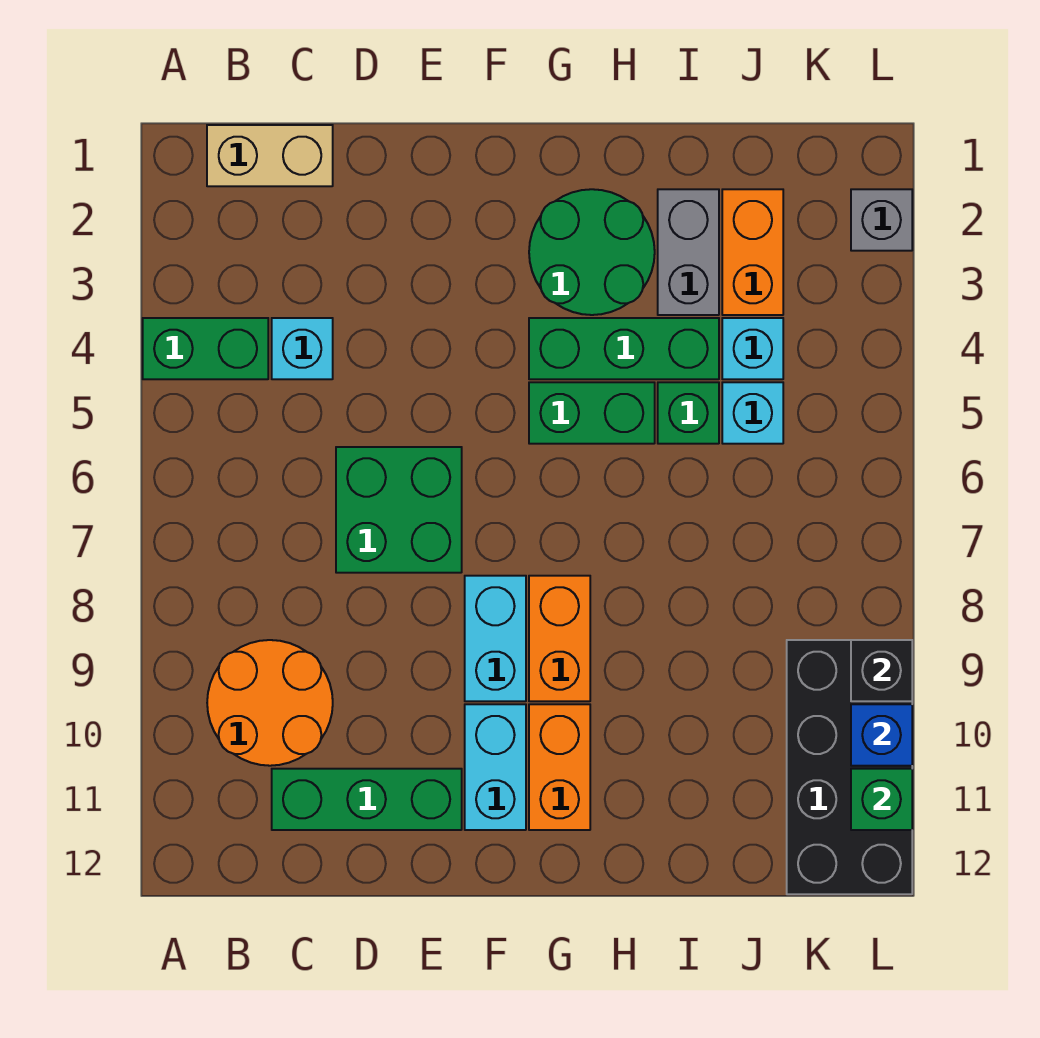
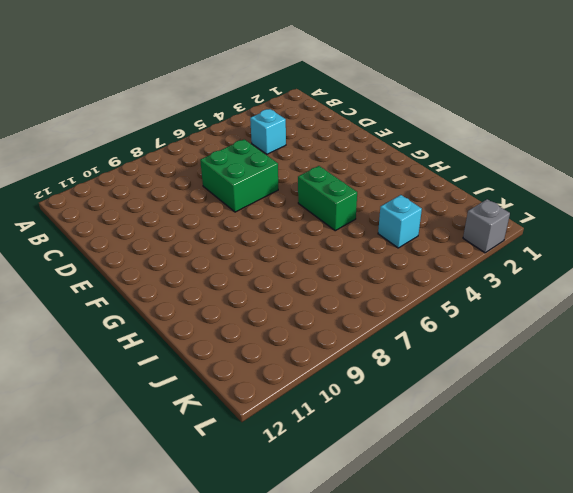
none -> green 1x2 brick [143,318,268,379]
none -> tan 1x2 brick [207,125,333,186]
none -> orange 2x2 round brick [207,640,333,766]

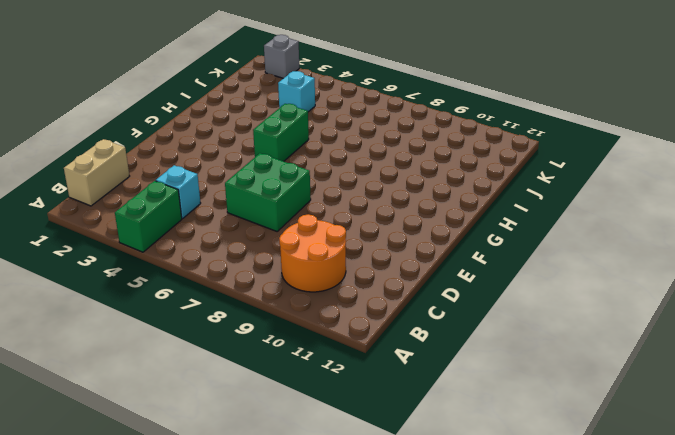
none -> green 1x3 brick [272,769,462,830]
none -> cyan 1x2 brick [465,576,526,701]
none -> cyan 1x2 brick [465,704,526,830]

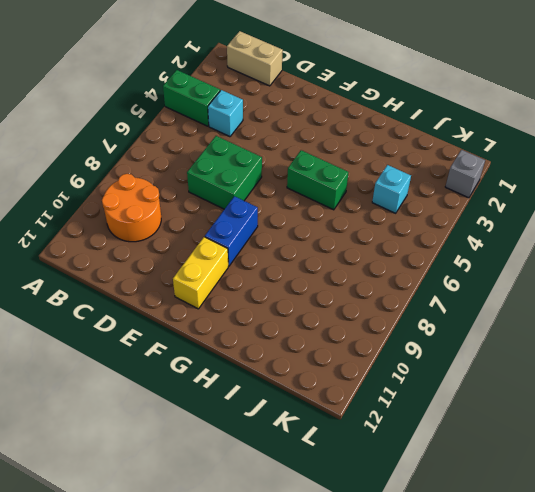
blue 1x2 brick [205,196,258,266] -> cyan 1x2 brick [465,576,526,701]
yellow 1x2 brick [173,237,228,309] -> cyan 1x2 brick [465,704,526,830]
none -> green 1x3 brick [272,769,462,830]
none -> green 2x2 round brick [529,189,655,315]
none -> green 1x3 brick [529,318,719,379]

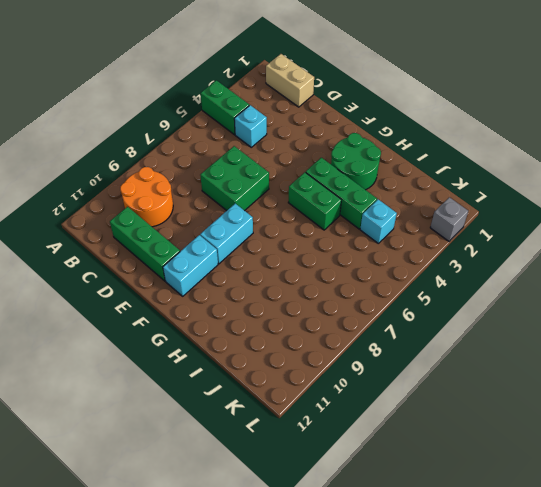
none -> orange 1x2 brick [529,576,590,701]
none -> orange 1x2 brick [529,704,590,830]
none -> grey 1x2 brick [658,189,719,315]

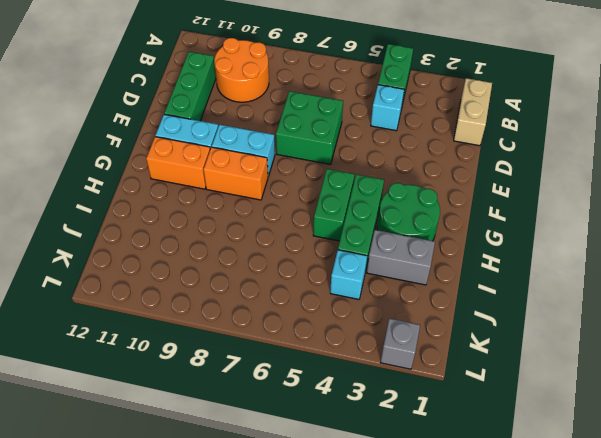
none -> green 1x1 brick [658,382,719,444]
none -> orange 1x2 brick [722,189,783,315]
none -> cyan 1x1 brick [722,382,783,444]

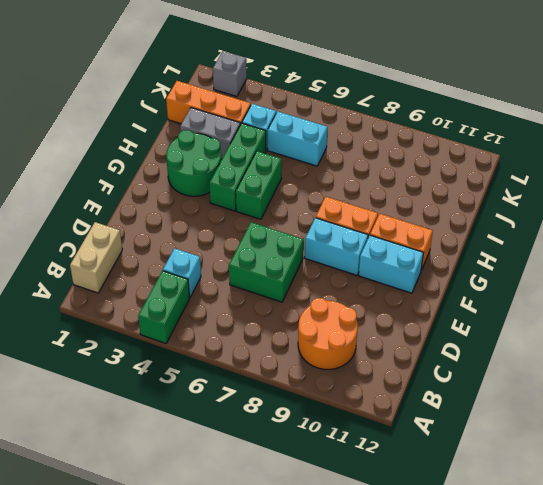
orange 1x3 brick [166,81,251,124] -> orange 1x2 brick [722,189,783,315]
cyan 1x2 brick [268,111,328,166] -> cyan 1x1 brick [722,382,783,444]
none -> green 1x3 brick [272,769,462,830]
none -> green 1x1 brick [658,382,719,444]
none -> black 2x4 brick [787,640,912,894]

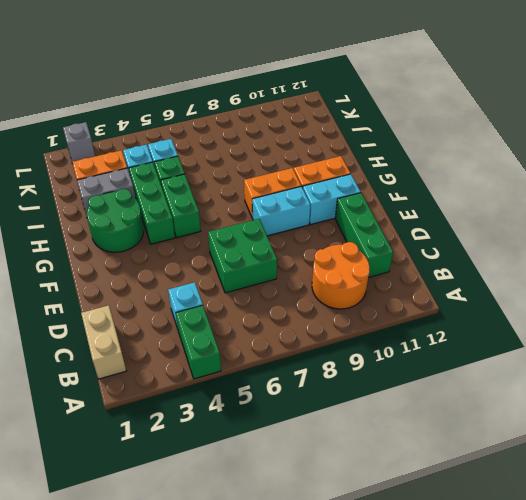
none -> black 2x4 brick [787,640,912,894]
none -> black 1x1 brick [851,640,912,701]
none -> blue 1x1 brick [851,704,912,766]

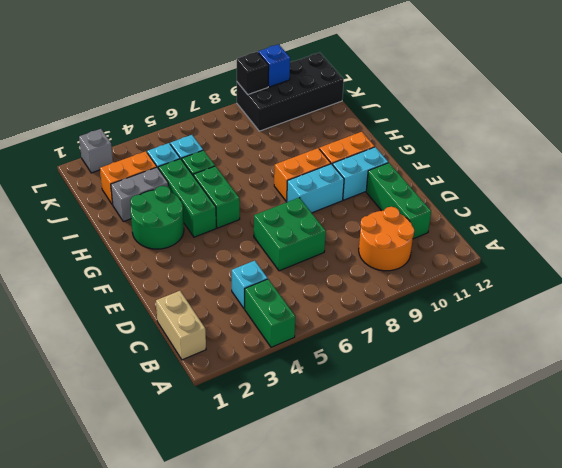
none -> green 1x1 brick [851,769,912,830]

